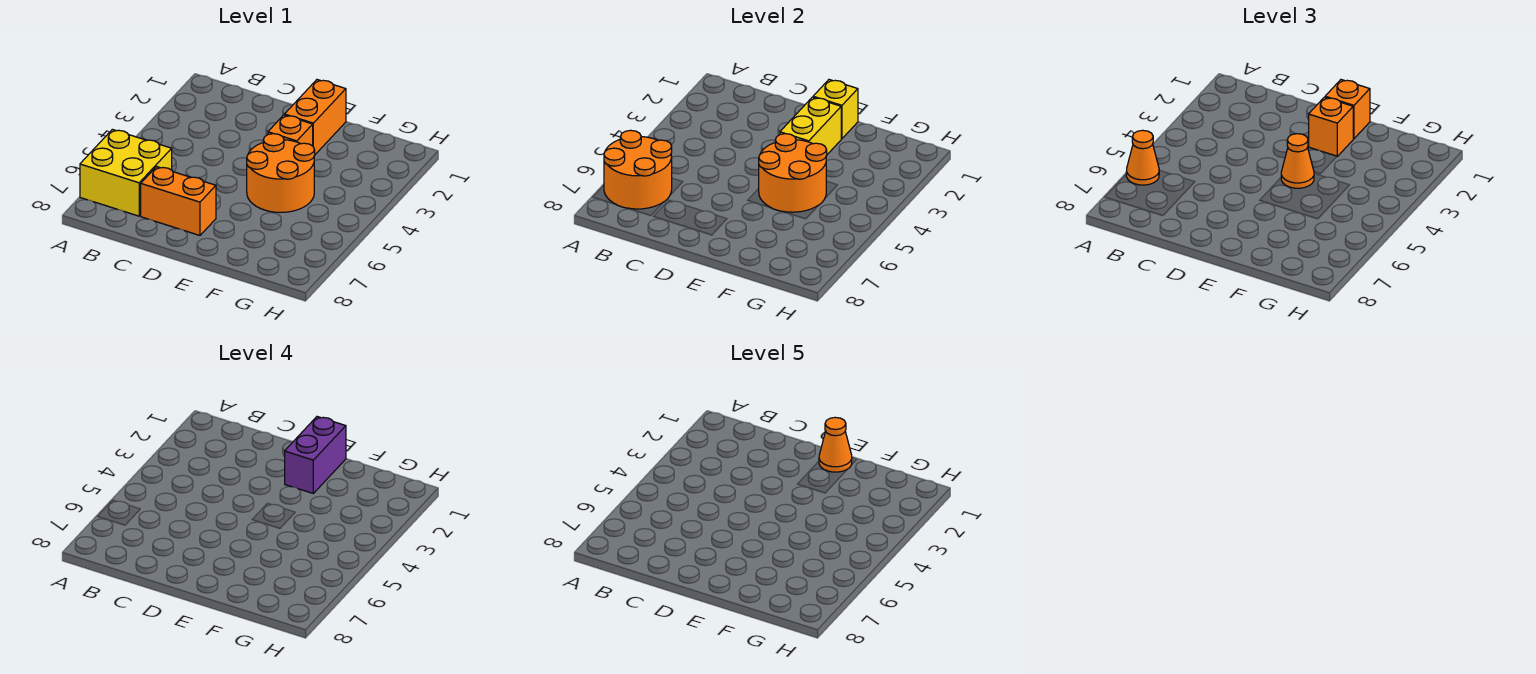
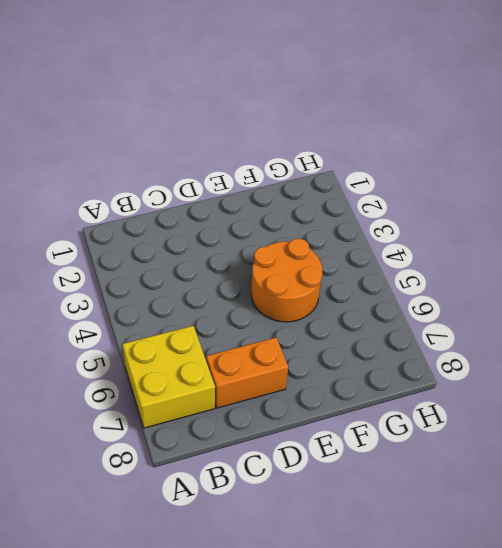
none -> orange 1x2 brick [285,80,346,154]
none -> orange 1x1 brick [268,115,313,146]
none -> orange 2x2 round brick [604,130,672,209]

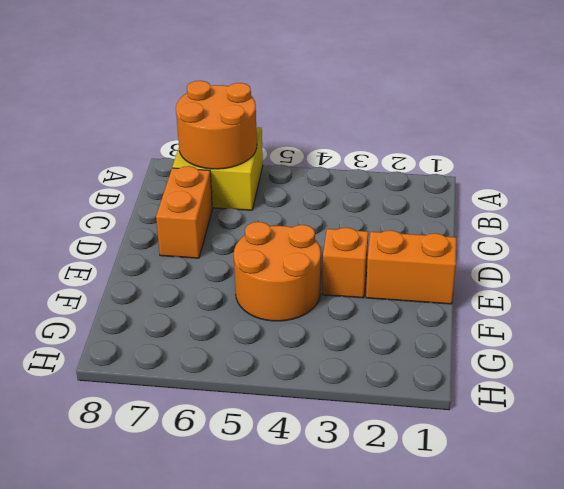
none -> yellow 1x1 brick [813,80,858,139]
none -> yellow 1x2 brick [780,97,841,154]
none -> orange 2x2 round brick [759,134,827,212]

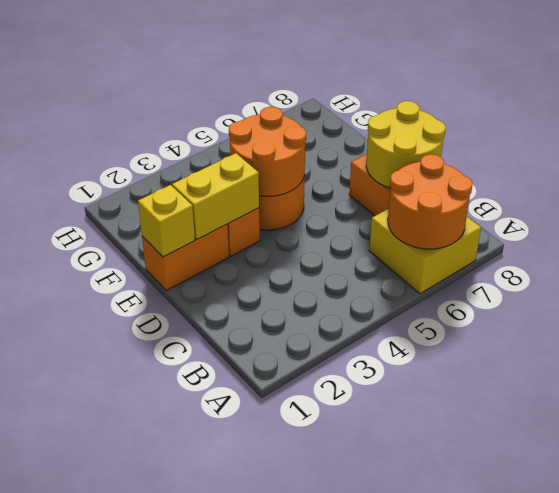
yellow 2x2 round brick [366,101,446,188] -> none
none -> orange 1x1 cone [1126,130,1159,185]
none -> orange 1x1 brick [1325,80,1370,139]
none -> orange 1x1 brick [1309,97,1353,156]

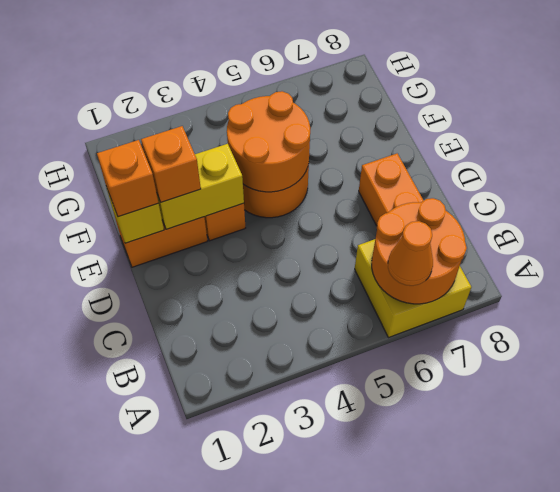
none -> orange 1x1 cone [1281,134,1314,188]
none -> purple 1x2 brick [285,417,346,493]
none -> orange 1x1 cone [819,417,852,472]

